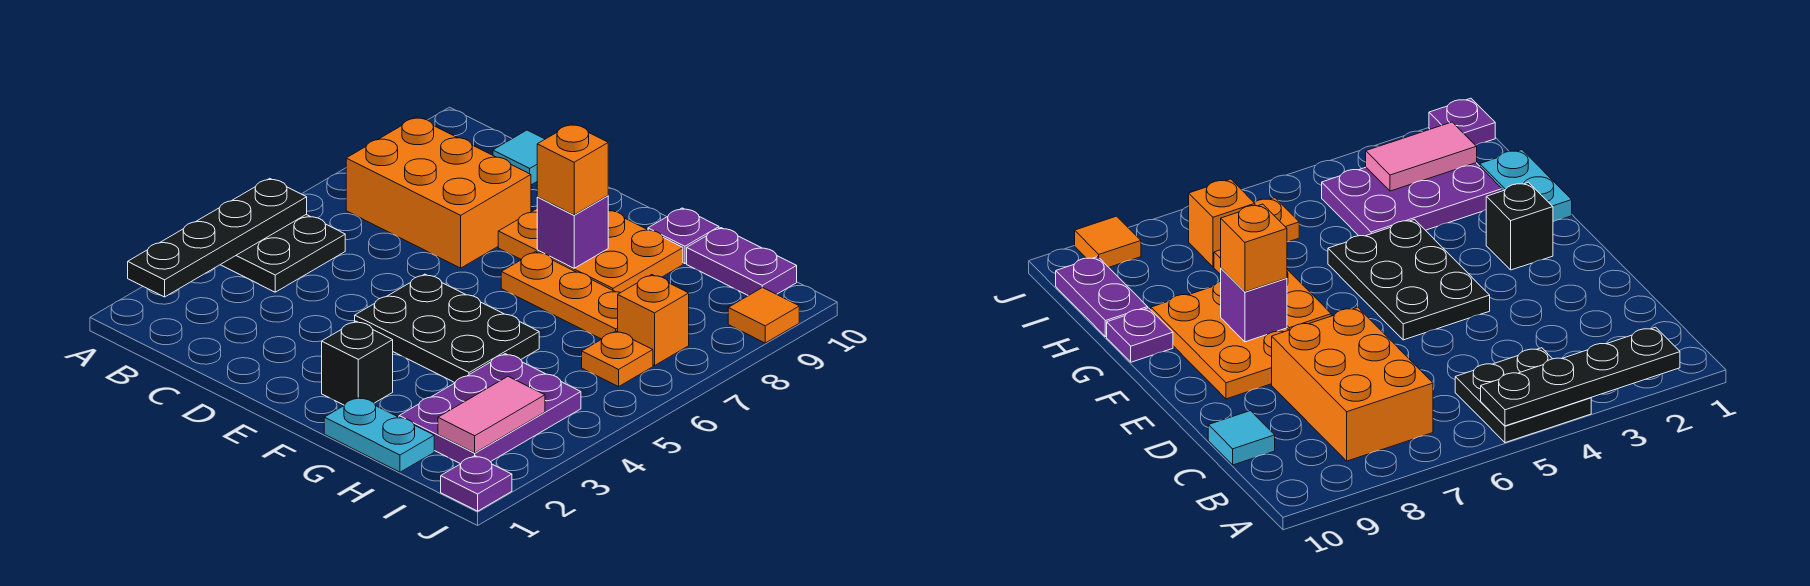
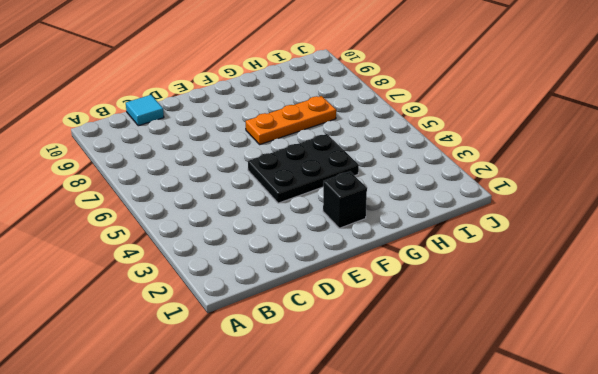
none -> black 2x2 plate [221,214,345,292]
none -> orange 2x3 brick [346,117,531,268]
none -> orange 2x3 plate [498,209,683,293]

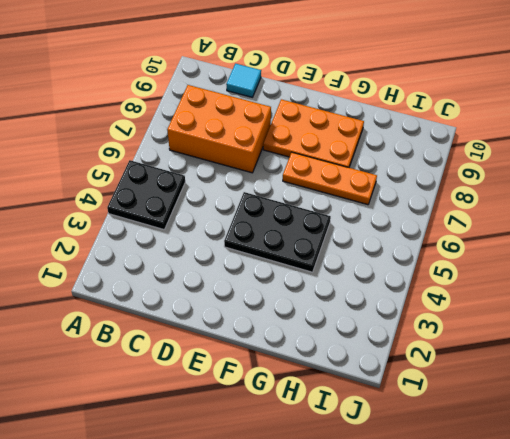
none -> black 1x1 brick [322,321,393,405]
none -> cyan 1x2 plate [324,397,434,472]
none -> purple 1x1 plate [648,208,719,264]

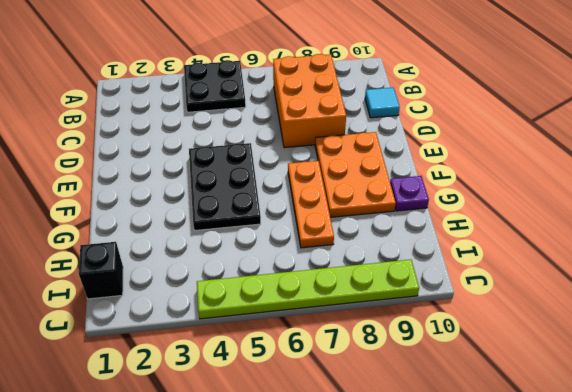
black 1x1 brick [79,242,123,299] -> black 1x1 brick moved to [322,321,393,405]
lime 1x6 plate [197,259,419,319] -> orange 1x1 tile [728,287,799,343]
none -> cyan 1x2 plate [324,397,434,472]
none -> purple 2x3 plate [399,354,581,464]
none -> purple 1x2 plate [687,228,797,296]

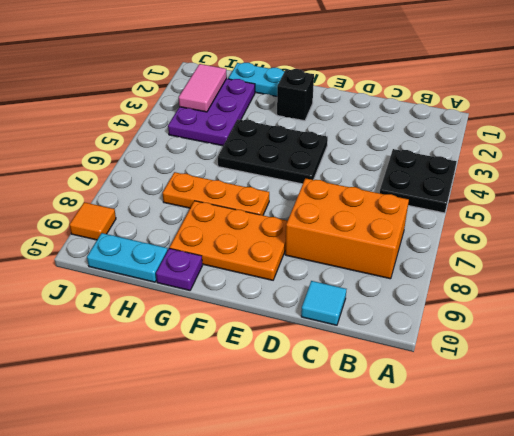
cyan 1x2 plate [87,233,168,282] -> purple 1x2 plate [687,228,797,296]
none -> orange 1x1 plate [582,331,653,387]
none -> orange 1x1 brick [618,275,689,366]
none -> purple 1x1 plate [441,456,512,511]

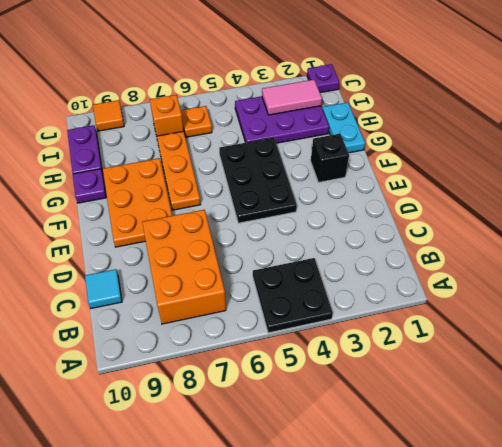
none -> black 1x4 plate [128,178,307,297]
none -> purple 1x1 brick [537,196,608,268]
none -> orange 1x1 brick [537,124,608,215]

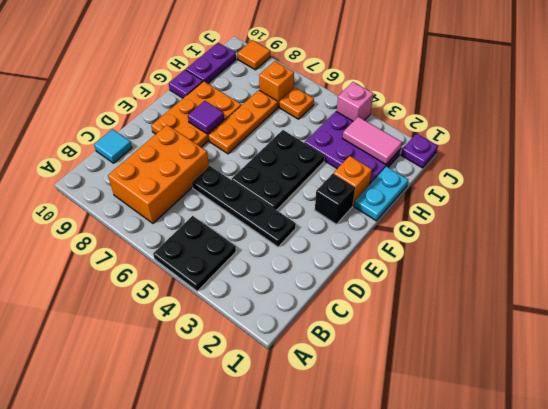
black 1x4 plate [192,166,296,247] -> black 1x4 plate moved to [128,178,307,297]
purple 1x1 tile [188,101,224,134] -> purple 1x1 brick [537,196,608,268]
orange 1x1 brick [334,156,372,206] -> orange 1x1 brick moved to [537,124,608,215]
pink 1x1 brick [337,82,373,121] -> none

